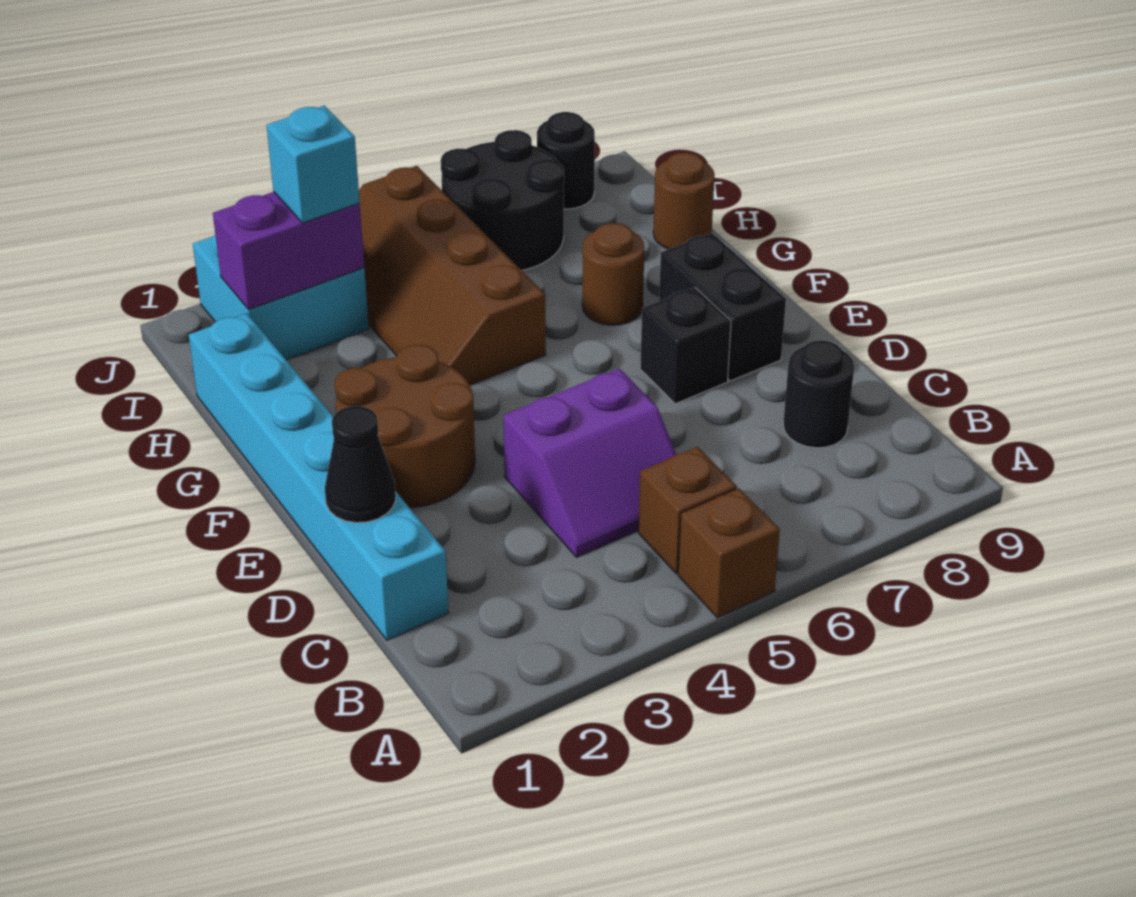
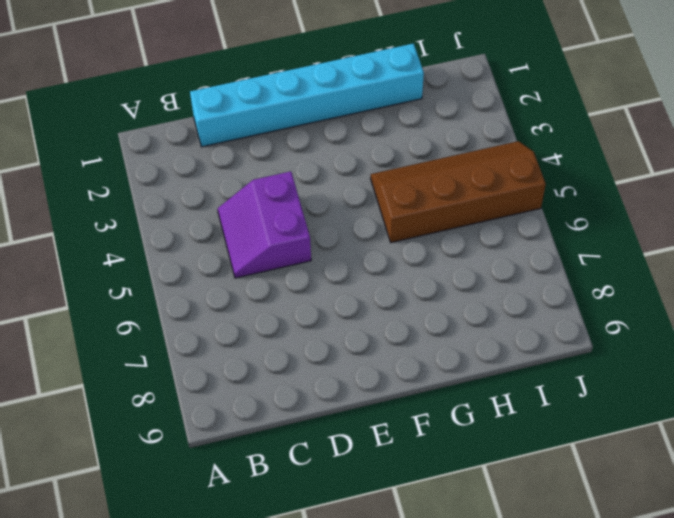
none -> brown 1x1 brick [678,488,780,618]
none -> brown 1x1 brick [638,447,737,574]
none -> black 1x1 round brick [783,340,854,448]

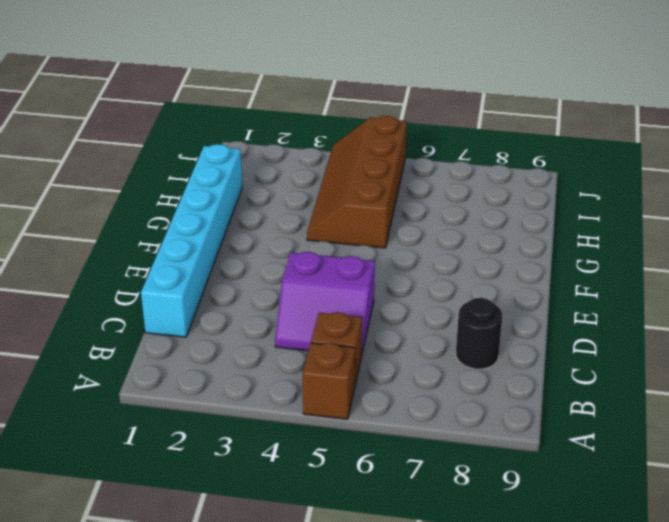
none -> brown 2x2 round brick [335,345,475,508]
none -> black 1x1 brick [640,288,731,404]
none -> black 1x2 brick [659,233,786,381]

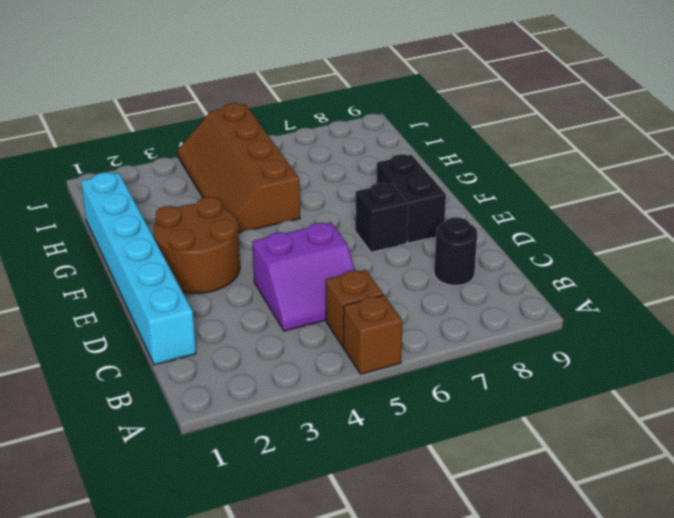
none -> brown 1x1 round brick [582,223,644,325]
none -> brown 1x1 round brick [653,153,715,249]
none -> cyan 2x2 brick [193,235,369,360]

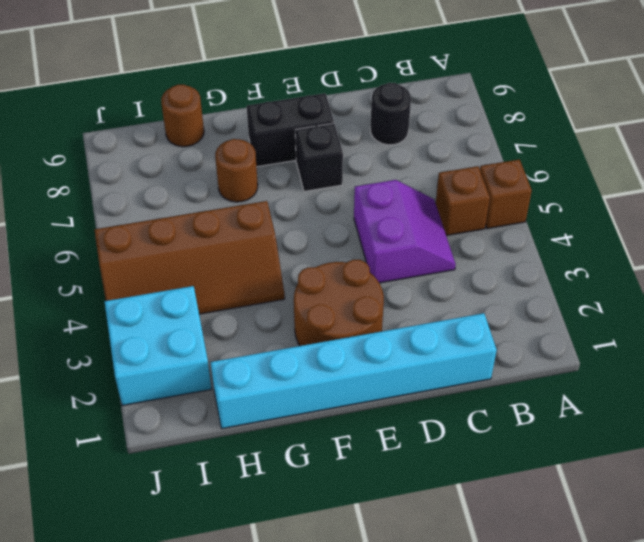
none -> black 2x2 round brick [441,130,564,270]
none -> black 1x1 round brick [537,112,595,209]
none -> black 1x1 cone [325,406,396,523]

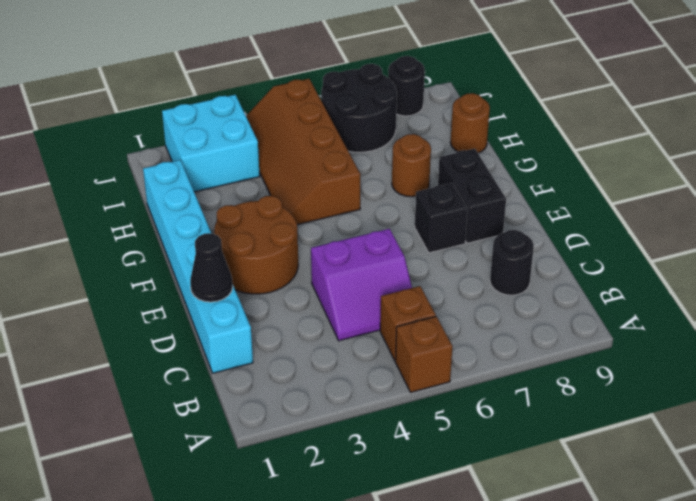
none -> purple 1x2 brick [213,192,364,310]
none -> cyan 1x1 brick [267,106,360,223]

